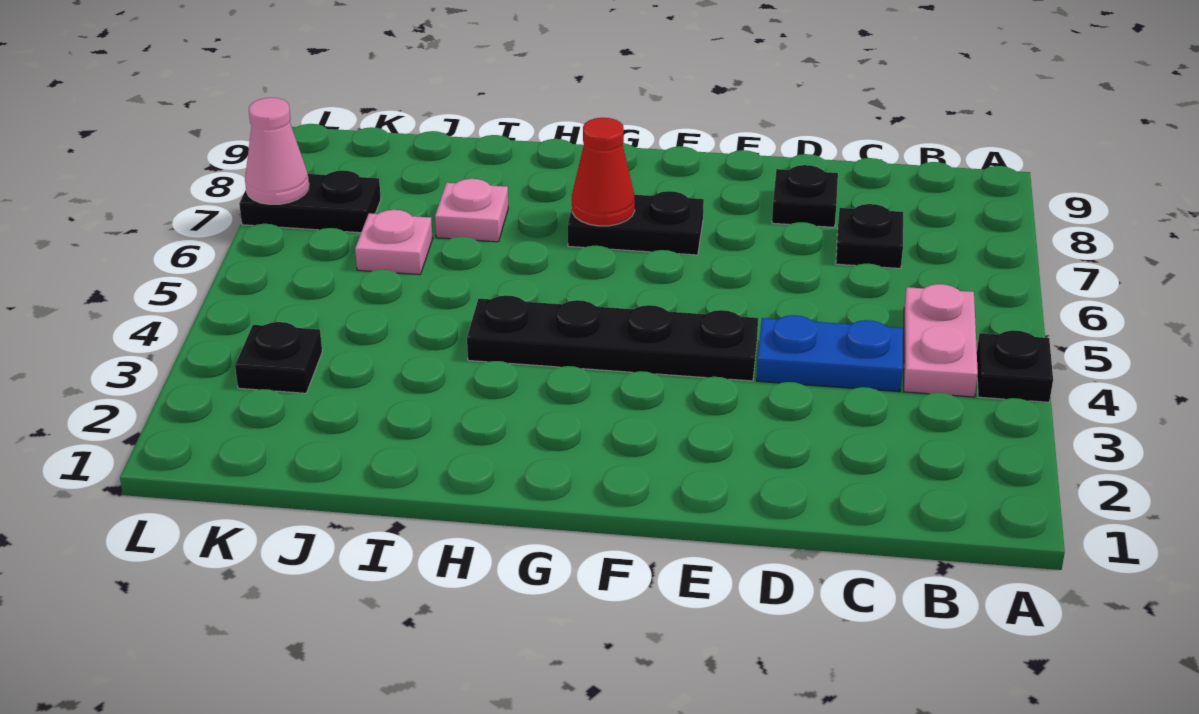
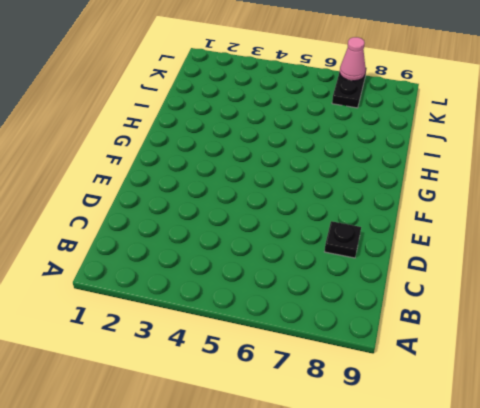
none -> black 1x1 plate [977,330,1053,402]
none -> pink 1x2 plate [904,284,978,397]
none -> blue 1x2 plate [757,315,903,392]

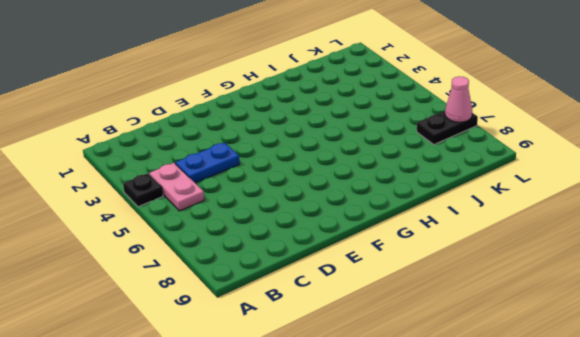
none -> black 1x1 plate [836,204,903,269]
none -> black 1x1 plate [772,165,838,227]
none -> black 1x4 plate [467,295,758,381]

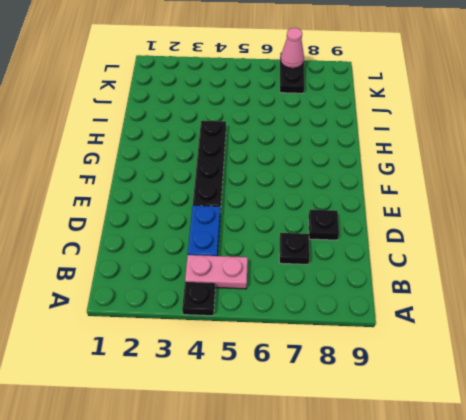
none -> black 1x2 plate [568,191,704,255]
none -> pink 1x1 plate [435,179,508,242]
none -> pink 1x1 plate [355,210,433,275]

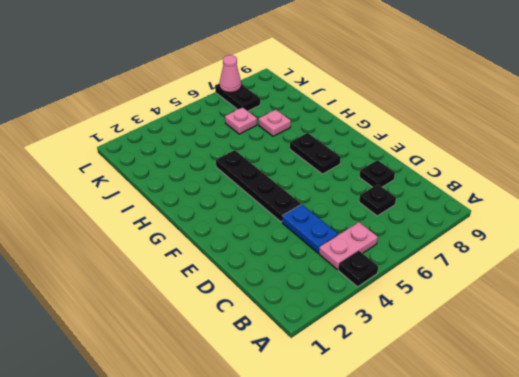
none -> black 1x1 plate [235,322,322,393]
none -> red 1x1 cone [572,118,635,226]

